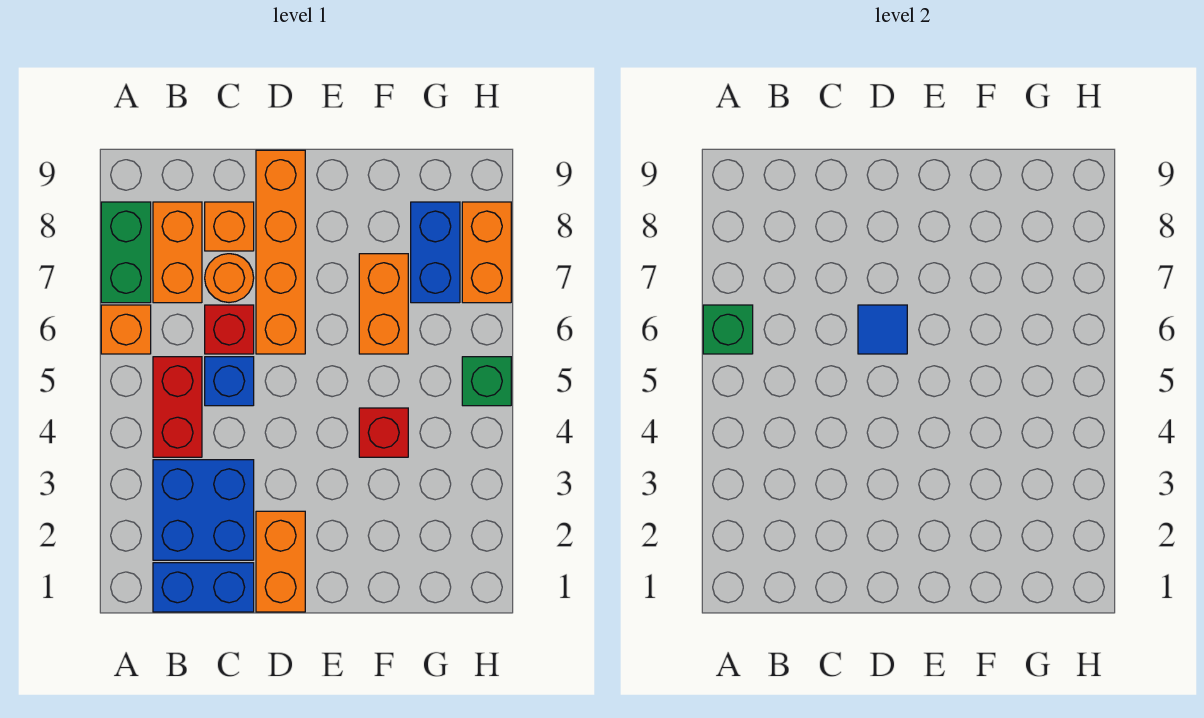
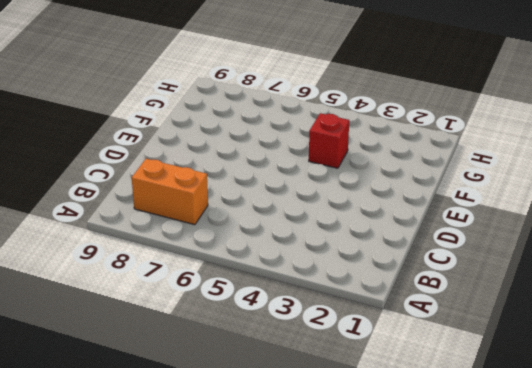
none -> orange 1x1 brick [101,305,151,354]
none -> green 1x2 brick [101,202,151,303]
none -> blue 1x2 brick [153,563,254,612]

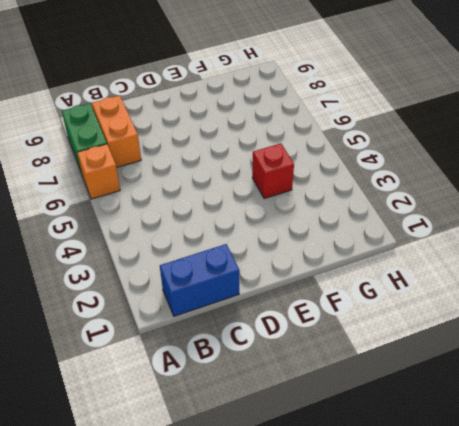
none -> blue 2x2 brick [153,460,254,560]
none -> red 1x2 brick [153,357,202,457]
none -> blue 1x1 brick [205,357,254,406]

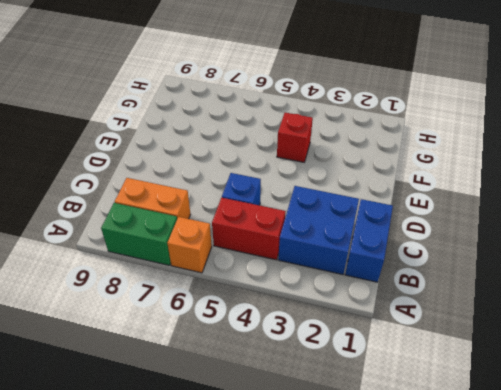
none -> red 1x1 brick [205,305,254,354]
none -> orange 1x1 round brick [205,254,254,303]
none -> orange 1x1 brick [205,202,254,251]

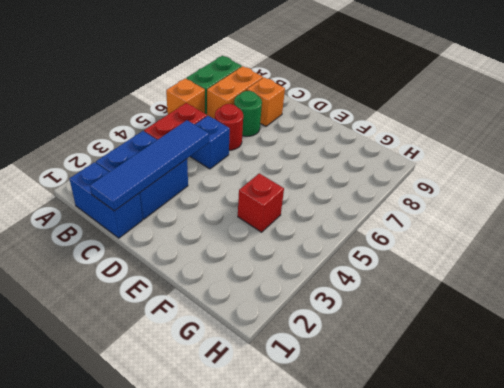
blue 1x4 tile [90,120,209,211] -> none
red 1x1 round brick [215,104,243,150] -> red 1x1 brick [205,305,254,354]
green 1x1 round brick [234,91,262,136] -> orange 1x1 round brick [205,254,254,303]
none -> orange 1x2 brick [256,511,305,612]
none -> orange 1x4 brick [256,150,305,354]
none -> orange 1x2 brick [359,254,408,354]

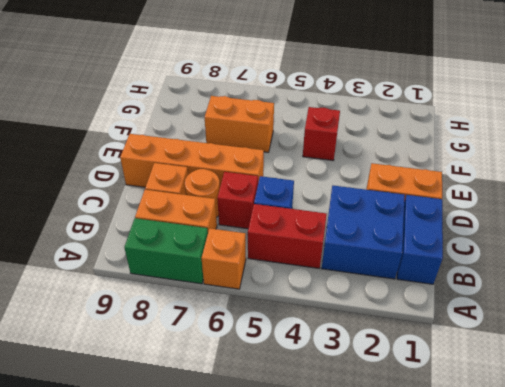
none -> blue 1x2 brick [411,202,460,303]
none -> green 1x1 brick [462,357,511,406]
none -> orange 1x2 brick [462,202,511,303]

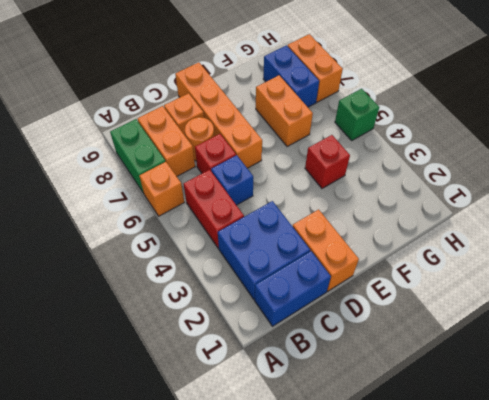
none -> green 1x1 brick [703,305,753,354]
none -> blue 1x1 tile [858,305,907,354]

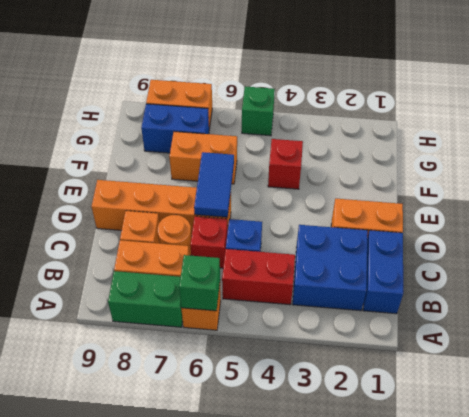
blue 1x2 tile [194,152,234,217] -> blue 1x1 tile [858,305,907,354]

